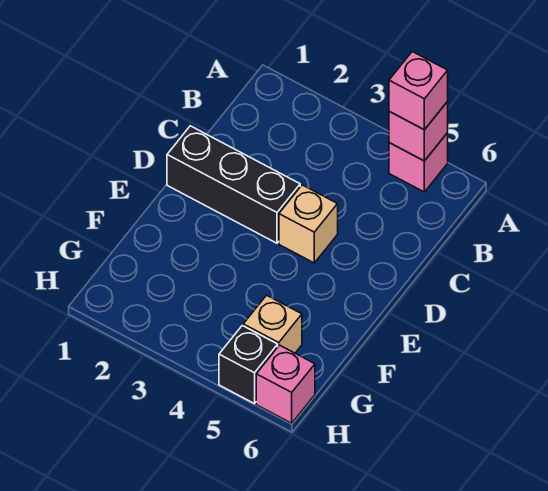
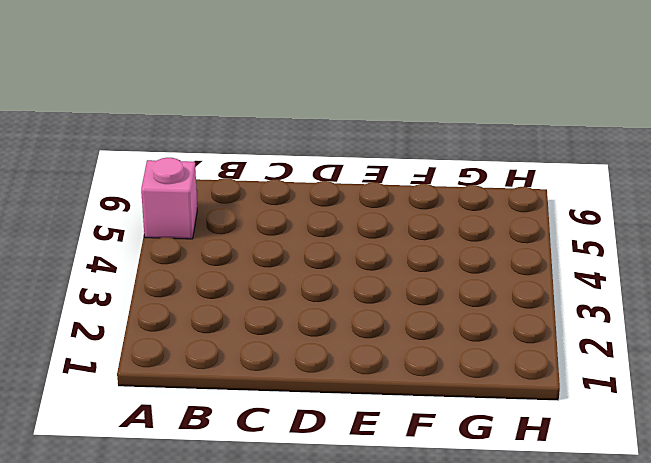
none -> black 1x3 brick [167,126,300,243]
none -> tan 1x1 brick [279,185,338,263]

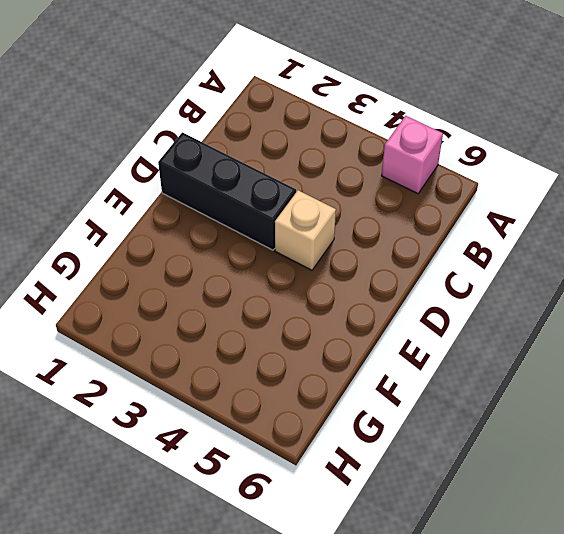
none -> tan 1x1 brick [243,295,302,353]
none -> black 1x1 brick [219,326,278,404]

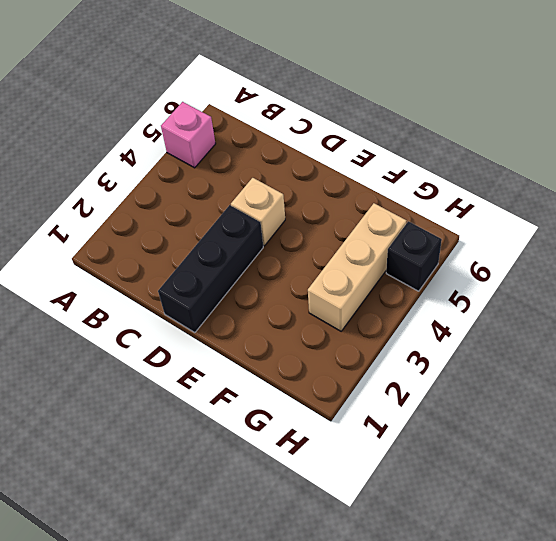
tan 1x3 brick [308,203,406,331] -> tan 1x1 brick [243,295,302,353]
none -> pink 1x1 brick [256,345,315,423]
none -> pink 1x1 brick [389,102,448,161]

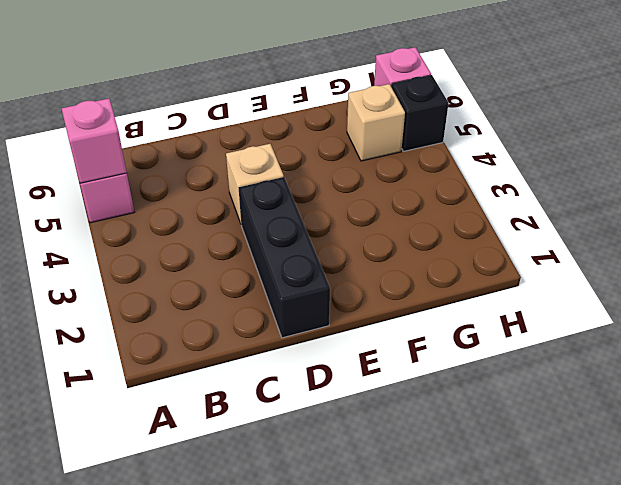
none -> pink 1x1 brick [389,52,448,130]

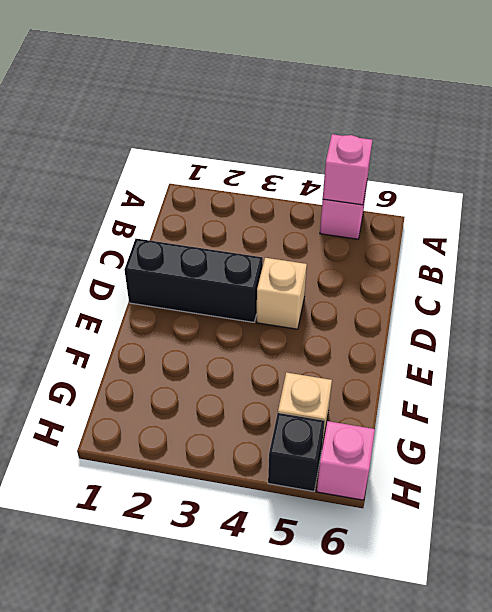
none -> pink 1x1 brick [389,52,448,130]

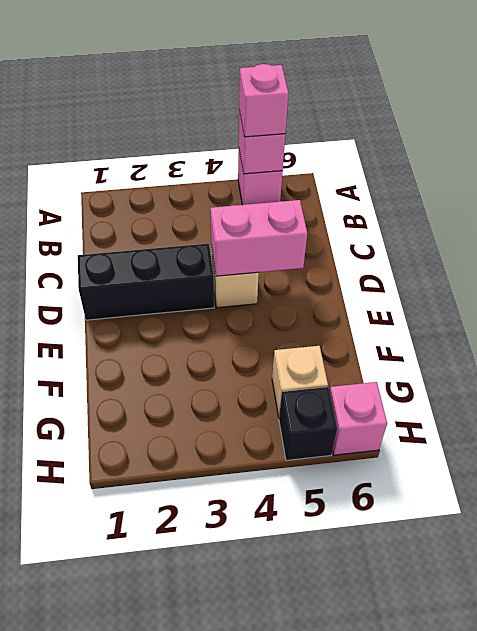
pink 1x2 brick [210,200,307,276] -> none

